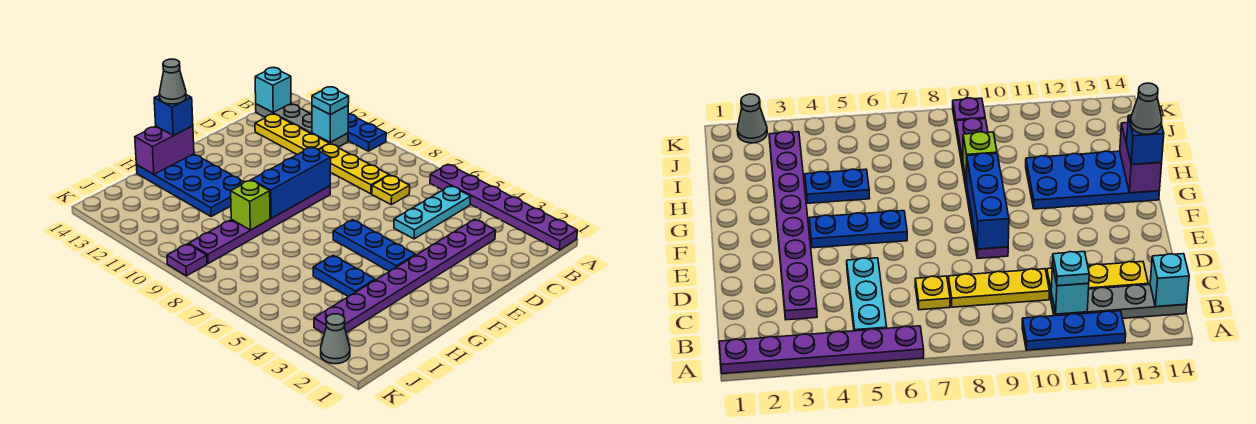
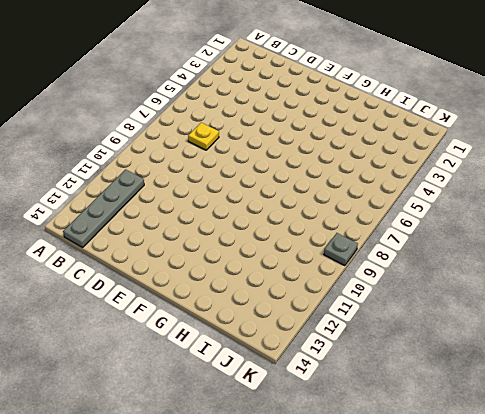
grey 1x1 plate [324,233,358,266] -> purple 1x1 plate [167,244,207,276]
none -> purple 1x6 plate [430,164,577,250]
none -> blue 1x3 plate [348,114,386,151]
none -> cyan 1x3 plate [394,186,471,239]

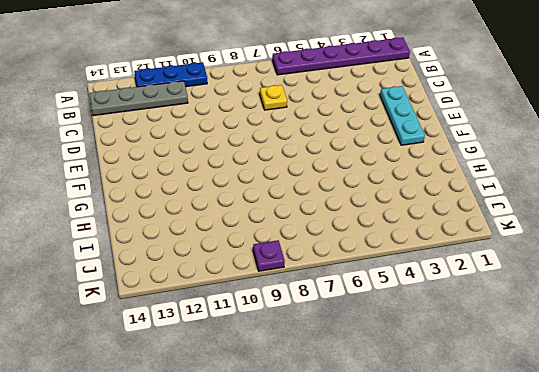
cyan 1x3 plate [380,86,425,145] -> cyan 1x3 plate moved to [394,186,471,239]
none -> purple 1x8 plate [314,219,496,333]
none -> yellow 1x3 plate [319,144,389,194]
none -> yellow 1x3 plate [255,114,329,155]

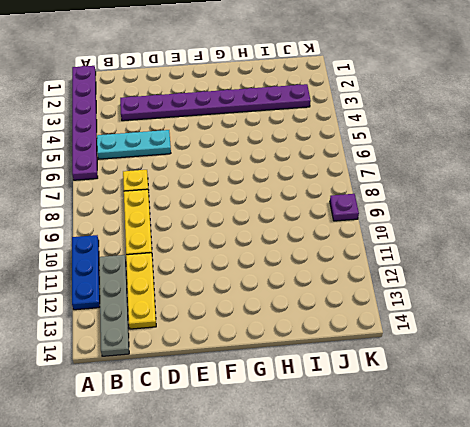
none -> purple 1x6 plate [189,186,330,264]
none -> blue 1x3 plate [333,220,416,271]
none -> blue 2x4 plate [137,154,244,217]

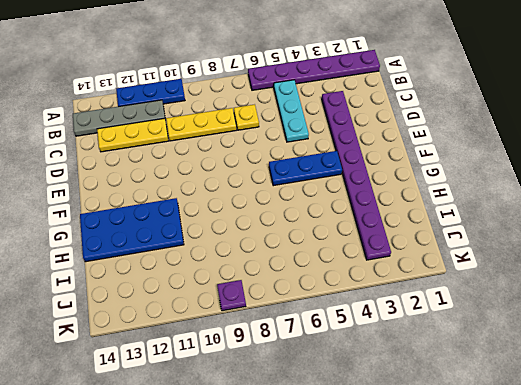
none -> purple 1x6 plate [189,186,330,264]
none -> blue 1x2 plate [313,255,375,297]
none -> grey 1x1 cone [321,314,350,364]

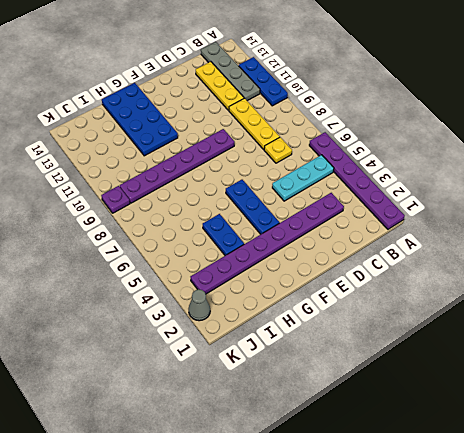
none -> cyan 1x1 brick [312,106,348,142]
none -> cyan 1x1 brick [255,68,291,112]
none -> blue 1x3 brick [252,147,331,219]

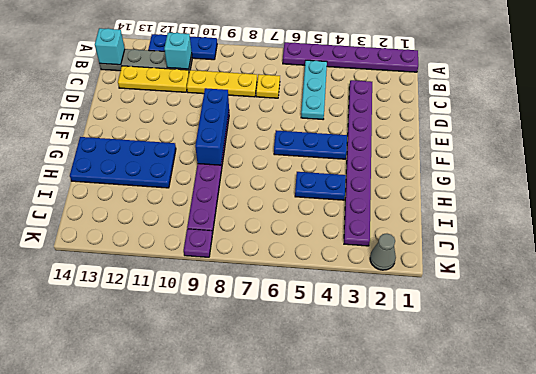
none -> purple 1x2 brick [135,126,194,174]
none -> lime 1x1 brick [231,180,270,230]
none -> cyan 1x1 plate [312,87,349,115]

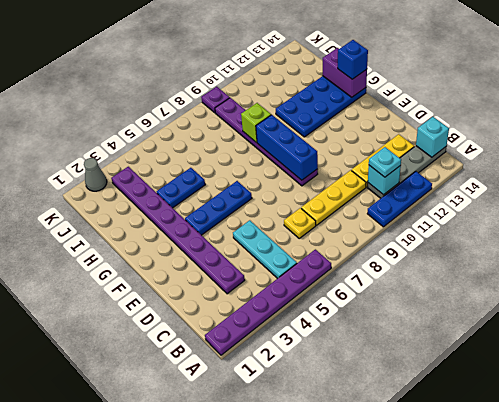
none -> grey 1x1 cone [159,59,186,104]

